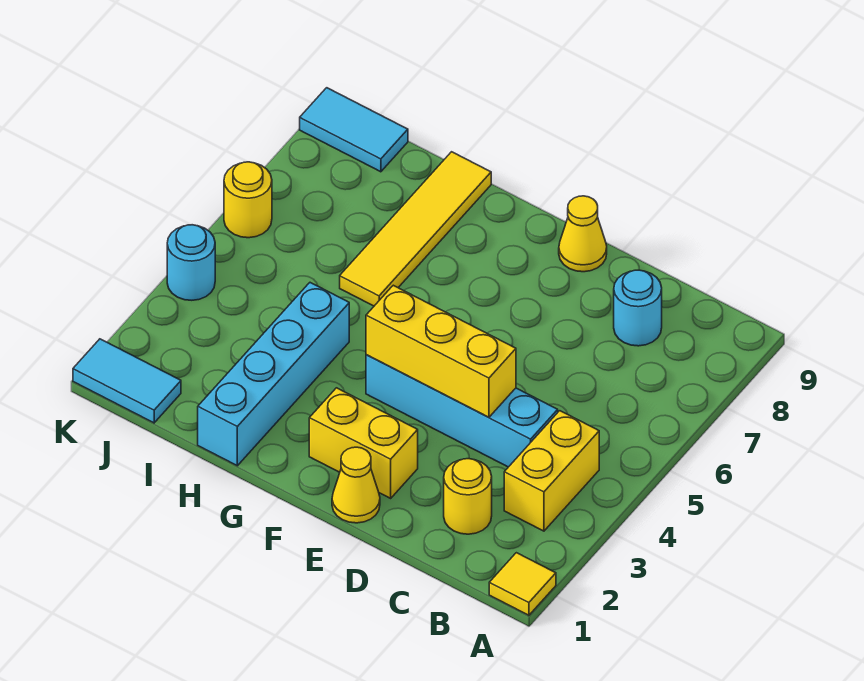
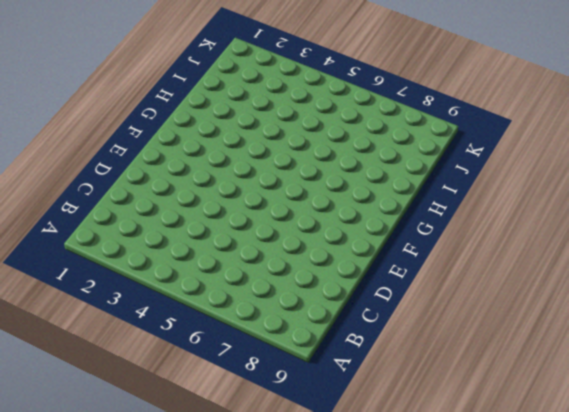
none -> yellow 1x1 tile [489,553,556,615]
none -> yellow 1x2 brick [504,411,599,531]
none -> yellow 1x1 round brick [444,459,492,534]

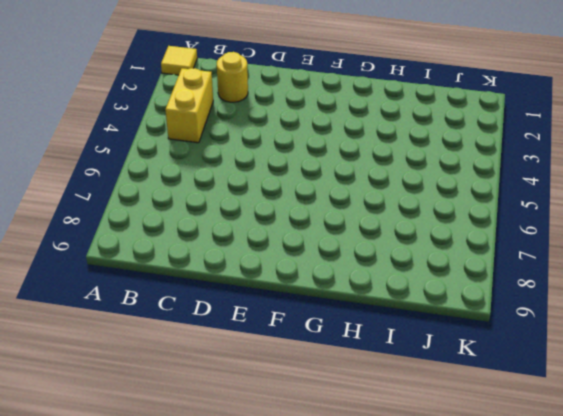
none -> cyan 1x4 brick [366,355,558,467]
none -> cyan 1x1 round brick [614,270,662,346]
none -> yellow 1x1 cone [332,447,380,523]

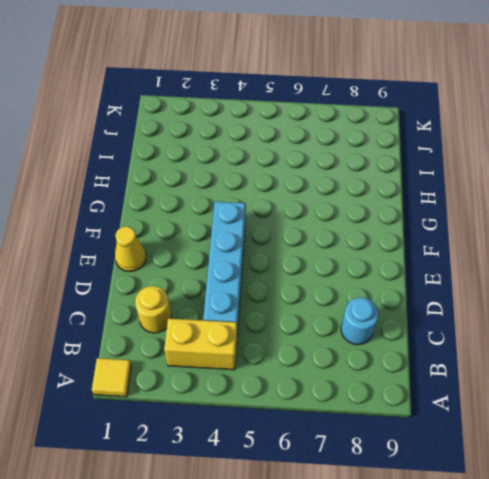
none -> yellow 1x2 brick [309,388,418,498]
none -> yellow 1x1 cone [559,196,607,272]
none -> cyan 1x4 brick [198,283,349,466]

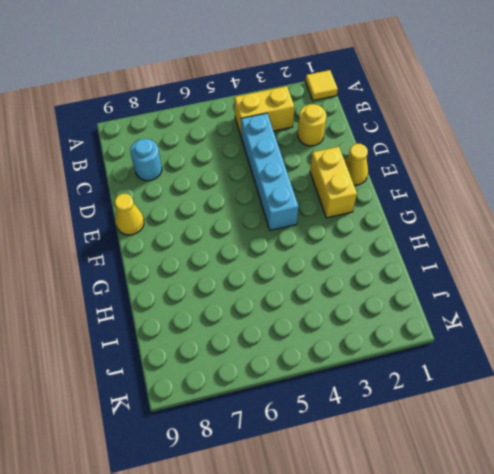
none -> cyan 1x4 brick [198,283,349,466]
none -> yellow 1x4 tile [340,152,491,306]
none -> cyan 1x2 tile [73,339,181,423]

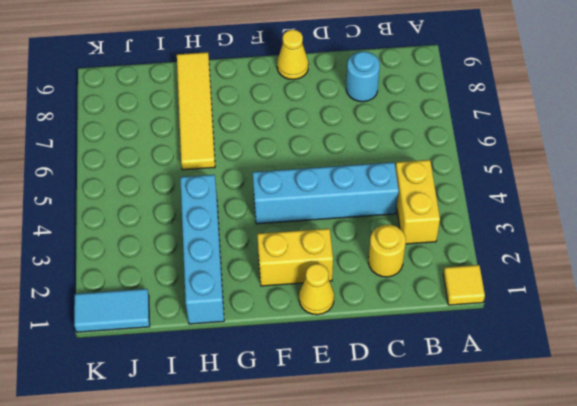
none -> cyan 1x2 tile [300,88,408,172]
none -> cyan 1x1 round brick [167,225,215,300]
none -> yellow 1x1 round brick [224,162,272,238]

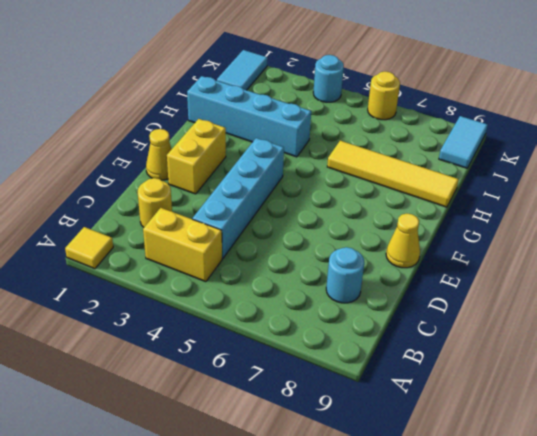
none -> yellow 1x3 brick [366,285,516,417]

